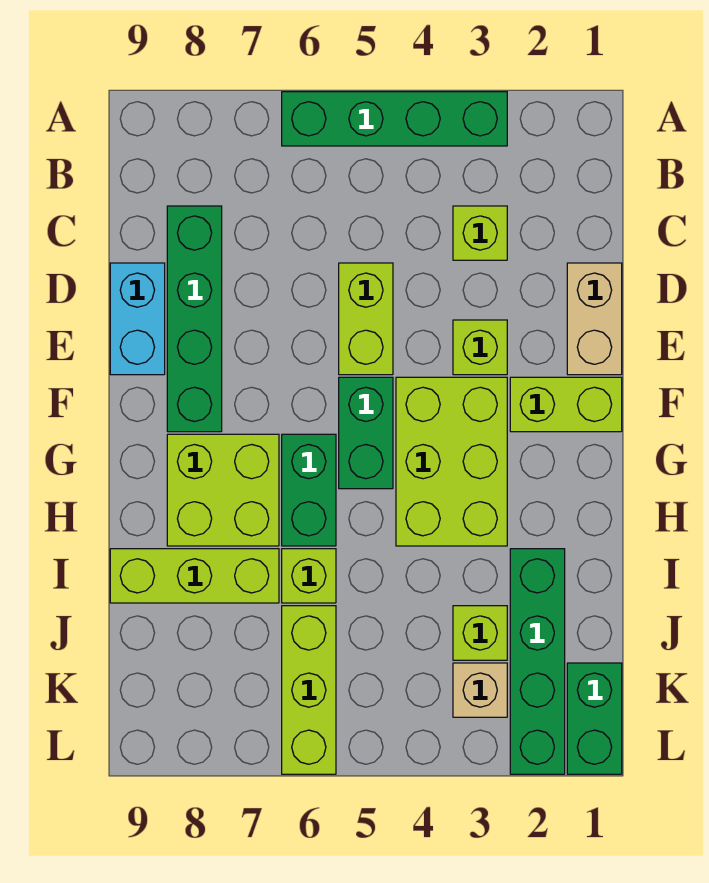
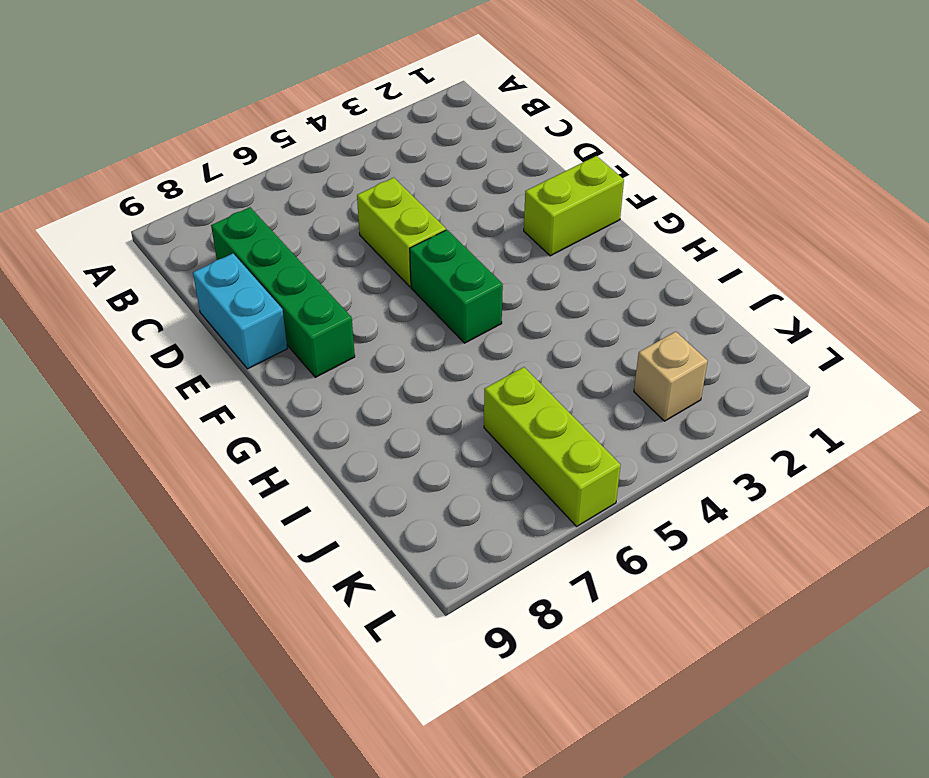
none -> green 1x4 brick [282,92,507,146]
none -> lime 1x1 brick [453,206,507,260]
none -> tan 1x2 brick [567,263,622,375]

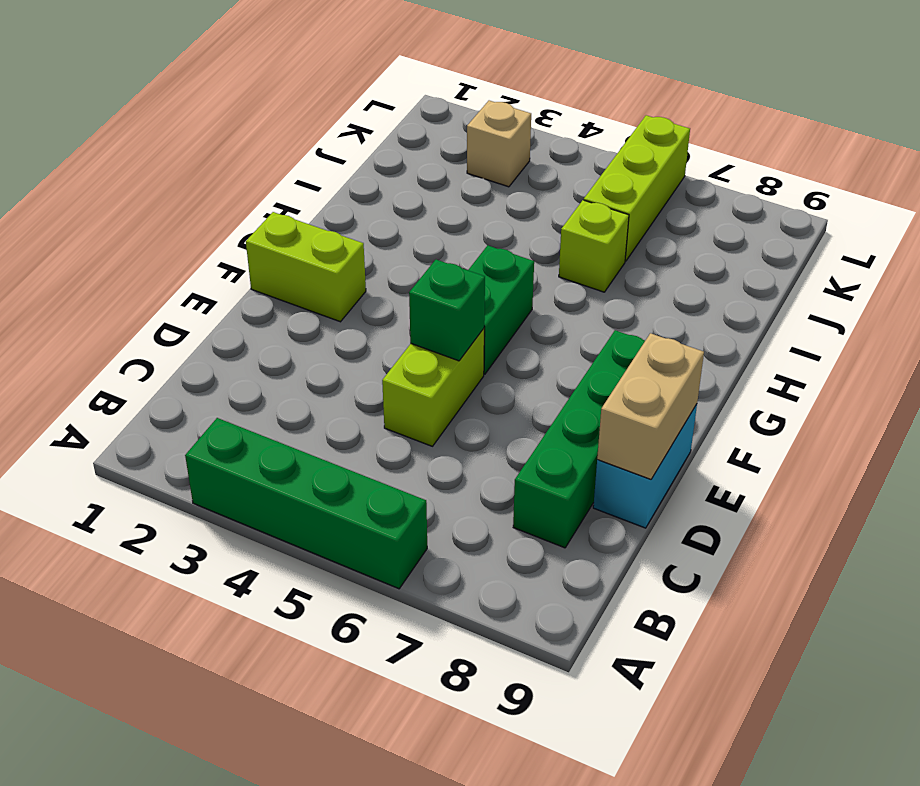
tan 1x2 brick [597,333,704,479] -> tan 1x2 brick moved to [567,263,622,375]
green 1x1 brick [409,260,485,361] -> none
none -> lime 1x1 brick [453,206,507,260]
none -> lime 1x1 brick [453,320,507,375]
none -> lime 2x3 brick [396,377,507,546]

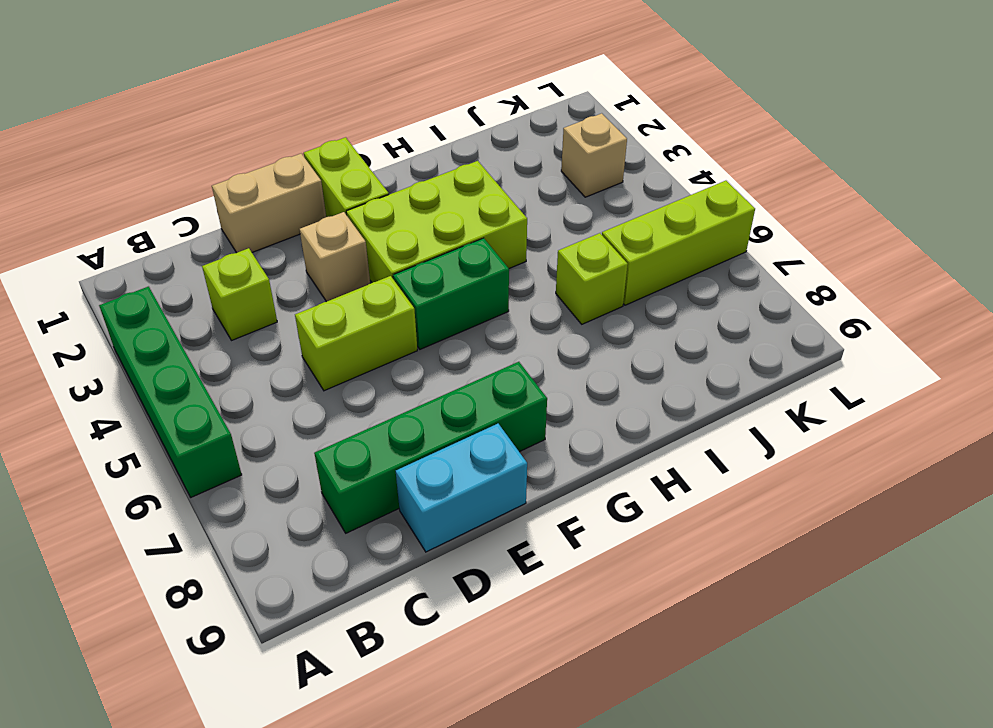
tan 1x1 brick [300,212,370,302] -> lime 1x1 brick [453,320,507,375]
none -> green 1x2 brick [282,434,336,546]
none -> lime 2x2 brick [167,434,279,546]
none -> green 1x4 brick [510,549,565,774]

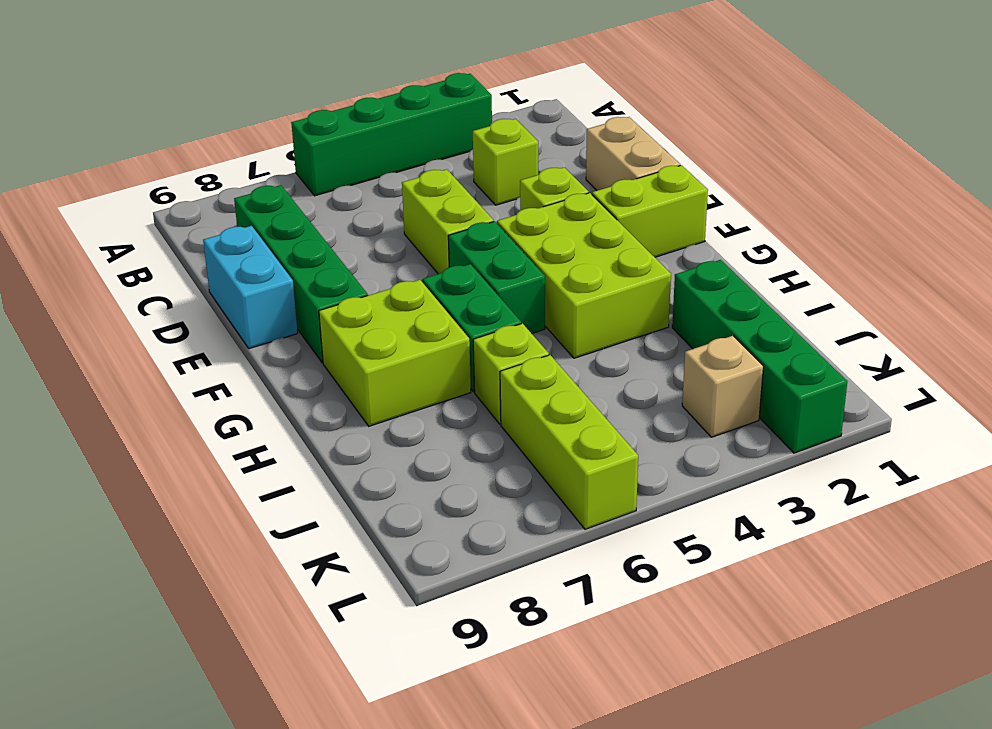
none -> lime 1x3 brick [110,549,279,603]
none -> lime 1x1 brick [453,606,507,660]
none -> green 1x2 brick [567,663,622,774]

